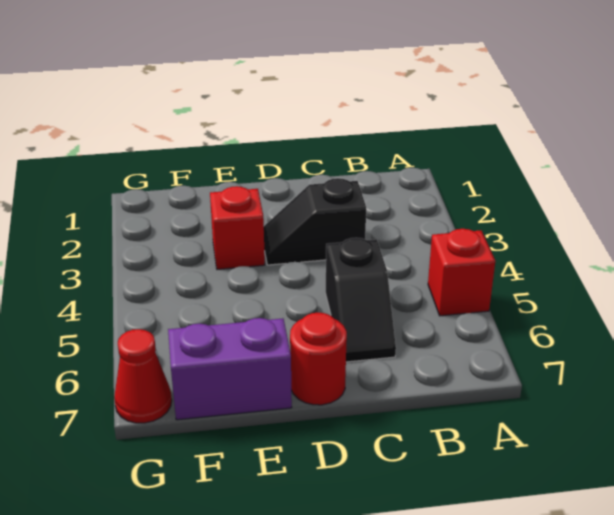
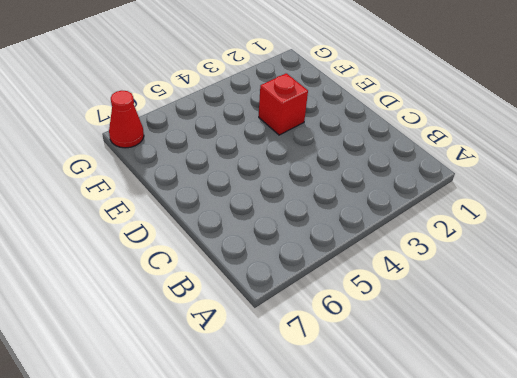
none -> red 1x1 brick [428,229,495,316]
none -> black 1x2 slope [264,178,366,265]

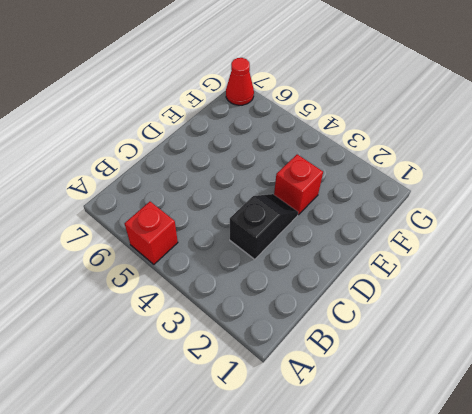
none -> black 1x2 slope [326,238,396,362]
none -> red 1x1 round brick [290,312,347,405]

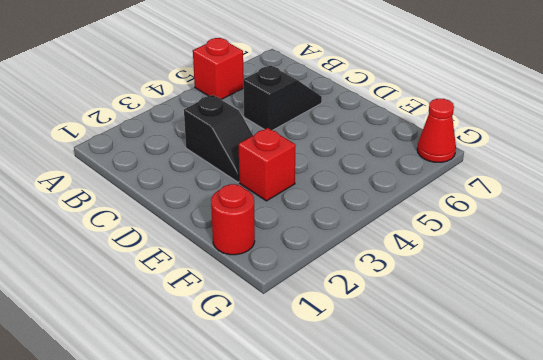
red 1x1 round brick [211,184,255,255] -> red 1x1 round brick moved to [290,312,347,405]
none -> purple 1x2 brick [168,318,292,420]

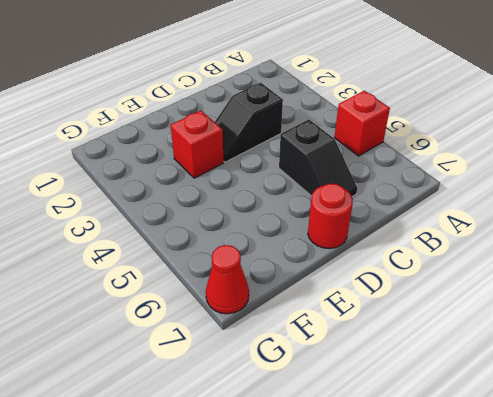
none -> purple 1x2 brick [168,318,292,420]

